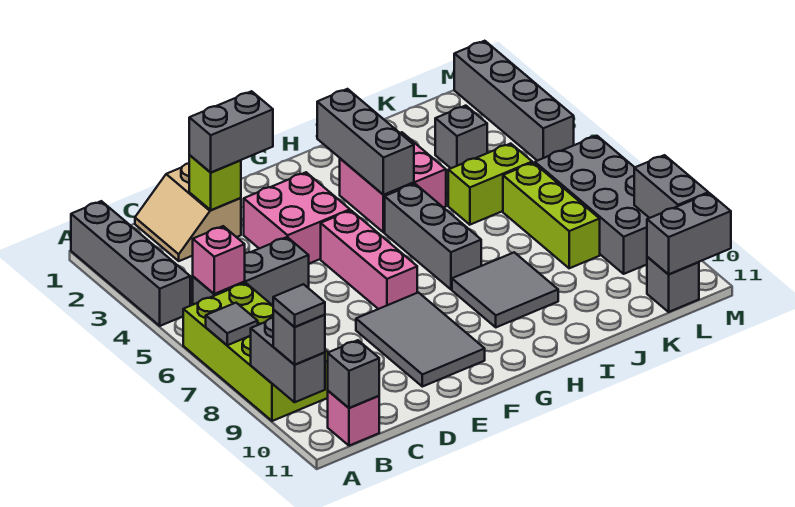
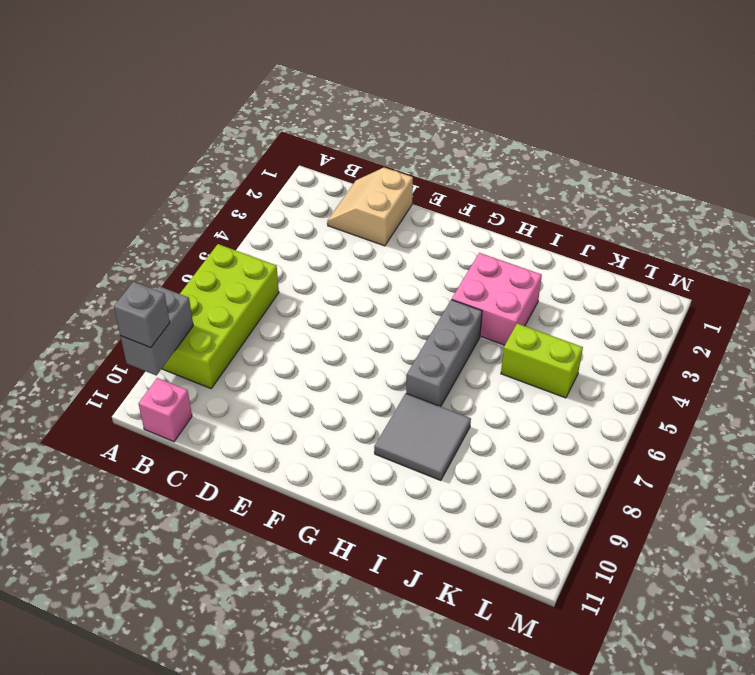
none -> grey 1x4 brick [71,201,190,326]
none -> grey 1x3 brick [193,237,309,305]
none -> pink 2x2 brick [244,172,350,264]

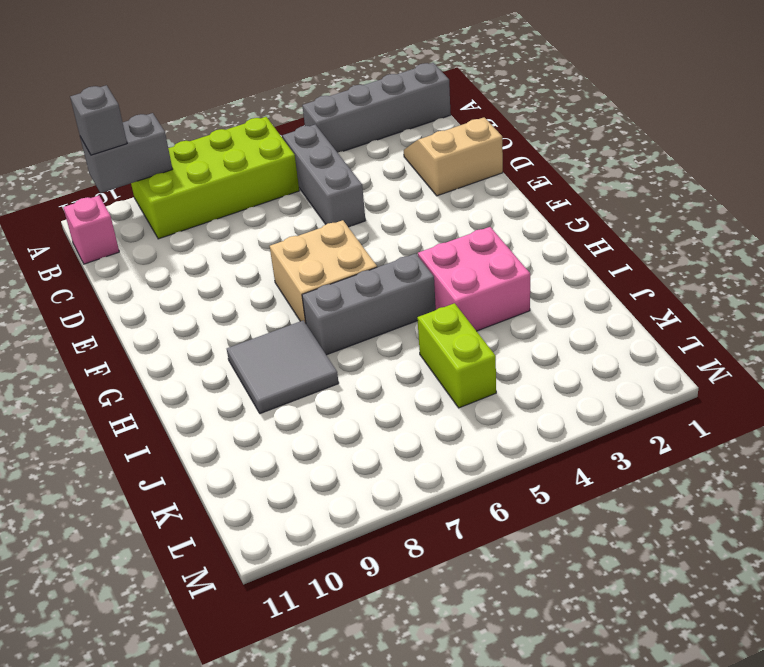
tan 2x2 brick [270,220,377,323] -> pink 1x3 brick [321,210,417,309]
none -> pink 2x2 brick [244,172,350,264]
none -> grey 2x3 tile [356,292,485,387]
none -> grey 1x1 brick [435,106,487,168]

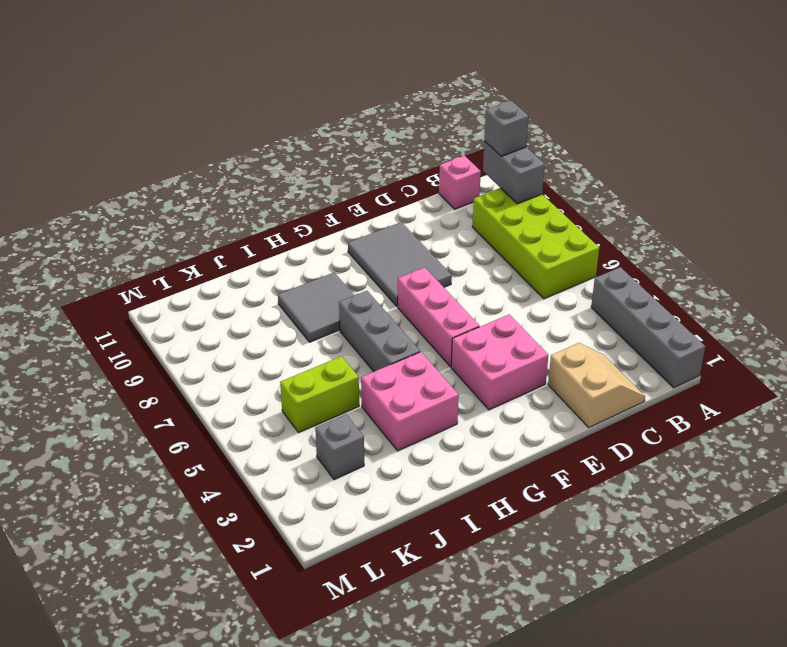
none -> grey 1x3 brick [193,237,309,305]
none -> lime 1x3 brick [503,163,600,268]
none -> grey 2x4 brick [535,136,649,274]

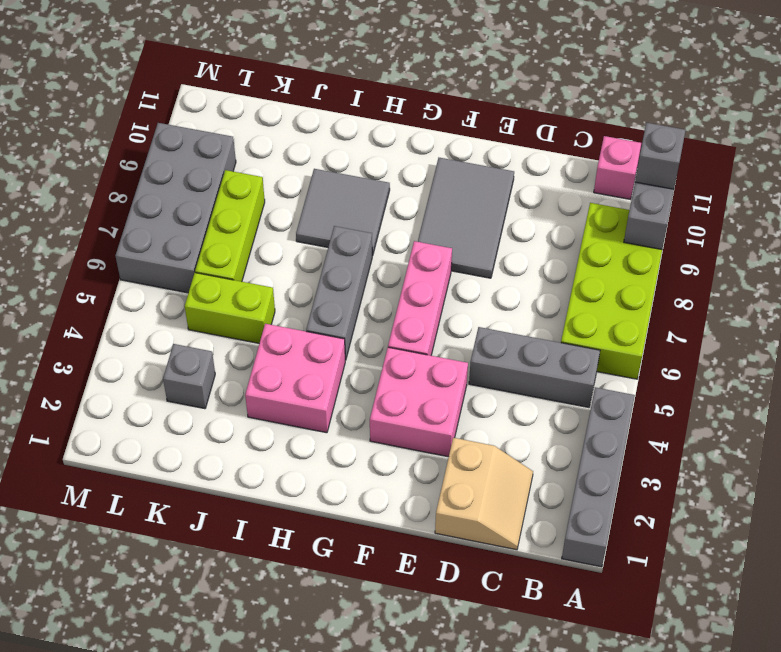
none -> grey 1x1 brick [647,257,699,312]
none -> grey 1x4 brick [454,41,574,161]
none -> grey 1x1 tile [206,303,258,345]

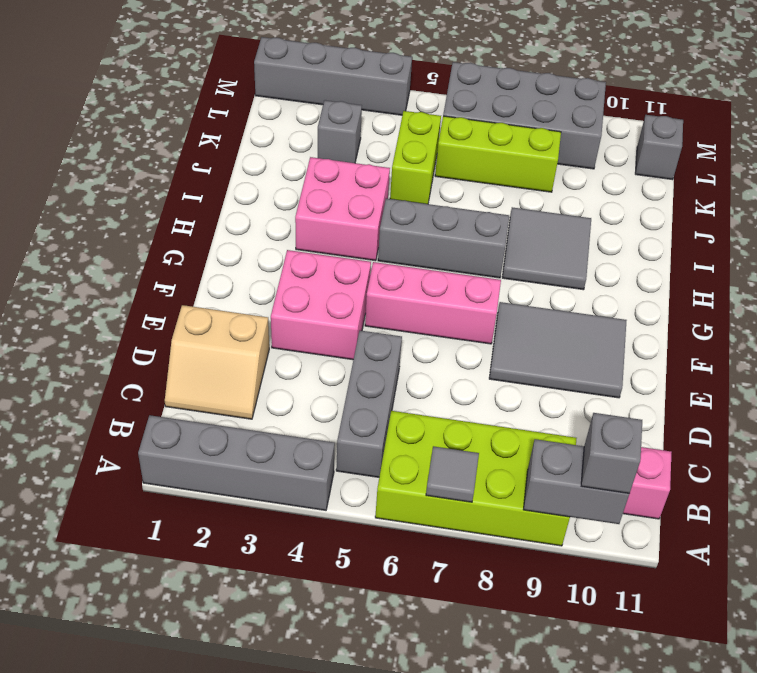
none -> pink 1x1 brick [193,226,245,294]
none -> grey 1x1 brick [328,340,379,408]
none -> lime 1x1 brick [189,155,241,210]

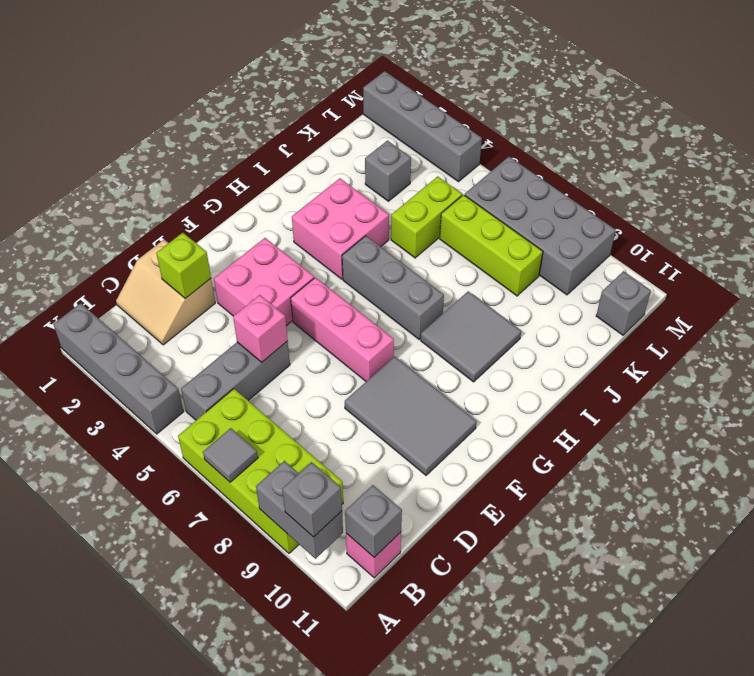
pink 1x1 brick [233,295,288,362] -> pink 1x1 brick moved to [193,226,245,294]
none -> grey 1x3 brick [317,89,414,195]
none -> grey 1x2 brick [647,193,731,275]
none -> grey 1x2 brick [634,155,708,218]

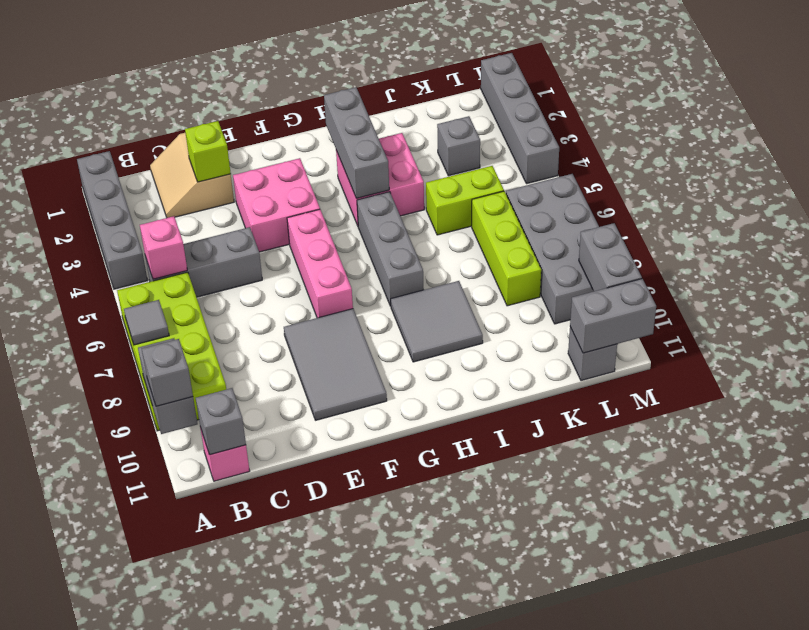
none -> grey 1x2 brick [189,91,273,173]
none -> grey 1x1 tile [273,284,325,327]

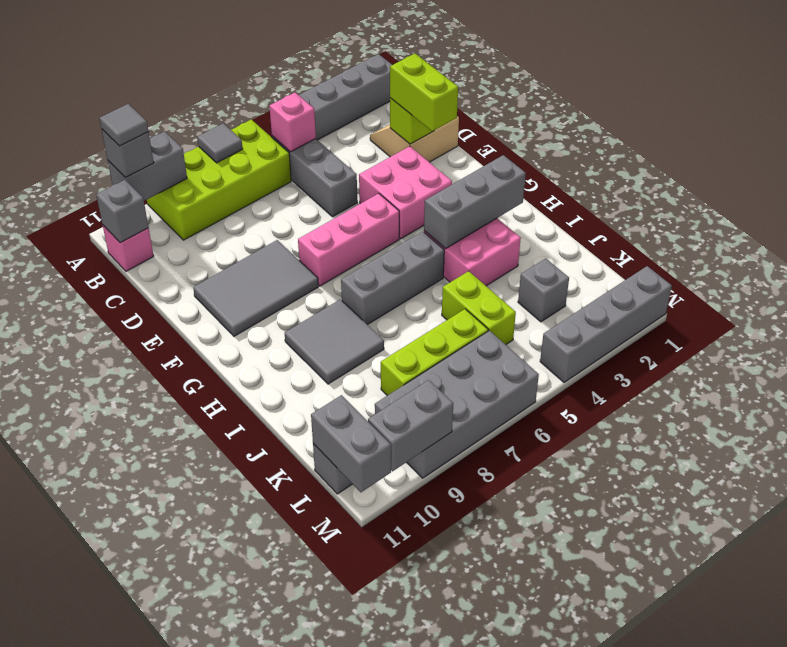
lime 1x2 brick [390,54,458,131] -> grey 1x2 brick [189,91,273,173]

